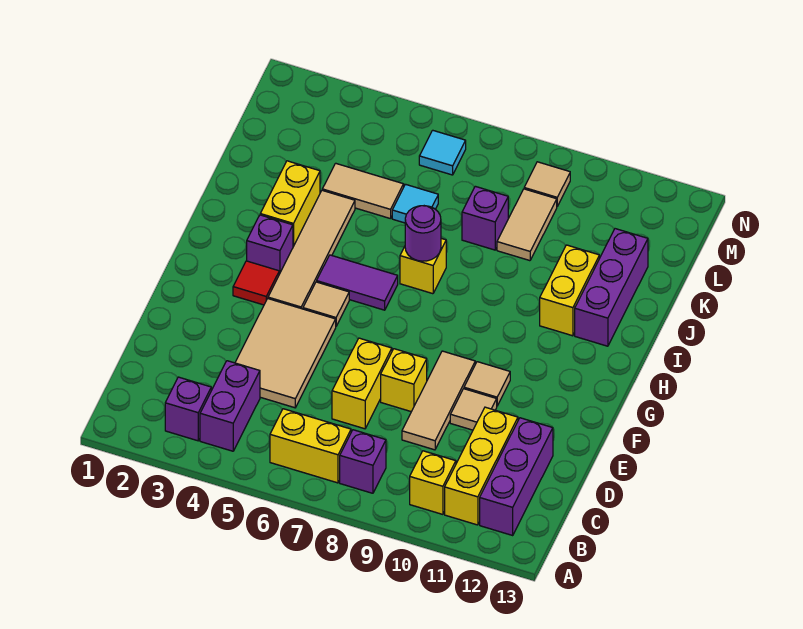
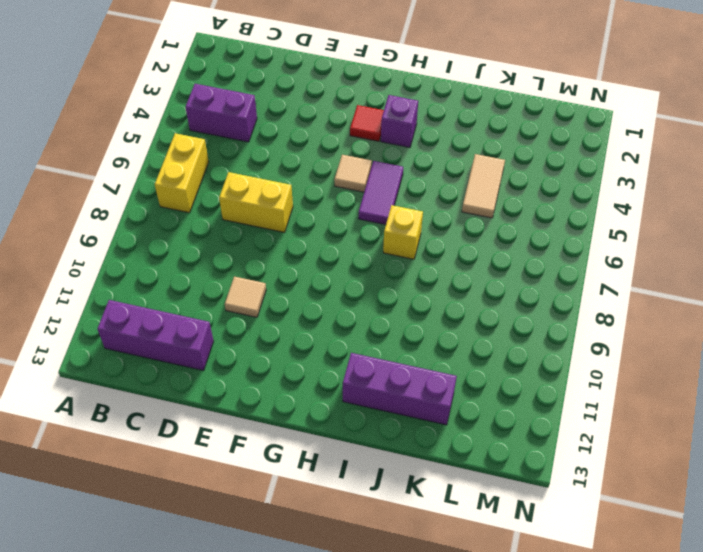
none -> purple 1x1 brick [165,377,211,441]
none -> purple 1x1 brick [340,430,386,493]
none -> yellow 1x1 brick [410,451,456,514]

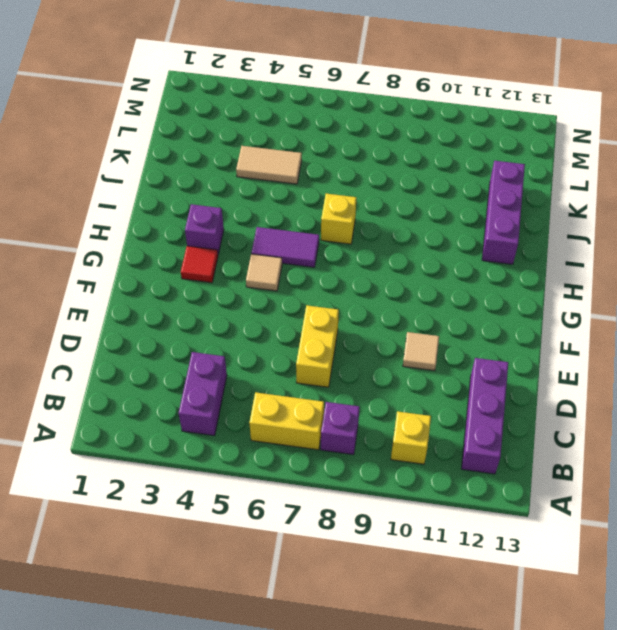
none -> purple 1x1 brick [165,377,211,441]
none -> yellow 1x3 brick [445,407,518,525]
none -> tan 2x3 tile [235,299,336,408]

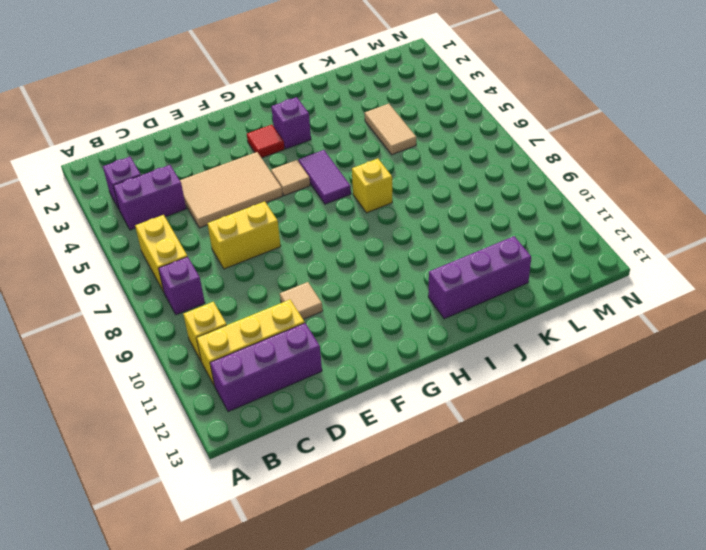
none -> tan 1x3 tile [402,351,475,450]
none -> yellow 1x1 brick [381,349,427,412]
none -> tan 1x1 tile [464,362,510,406]

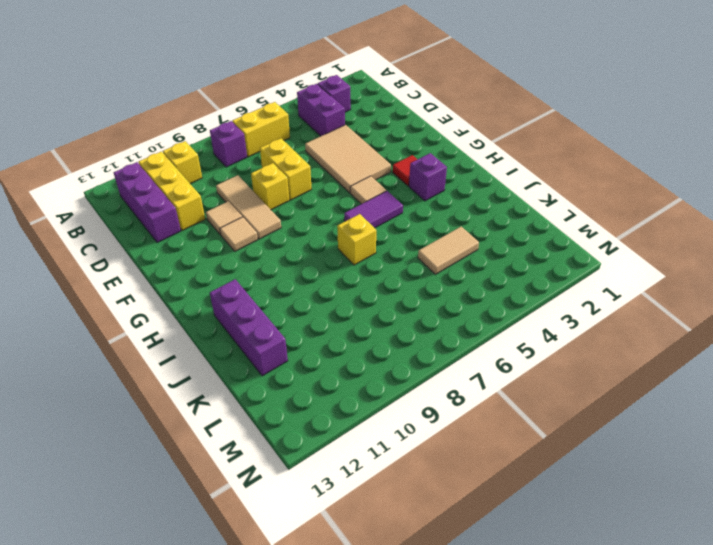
none -> tan 1x4 tile [268,190,355,309]
none -> yellow 1x2 brick [260,161,320,247]
none -> yellow 1x2 brick [540,245,599,336]

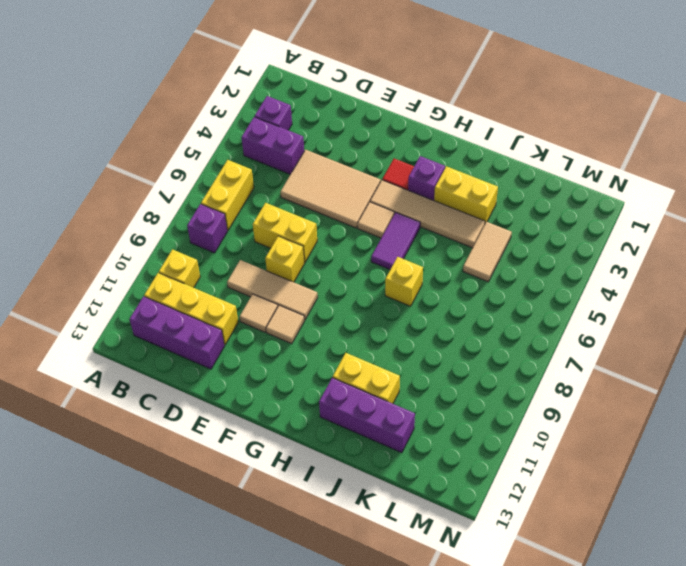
none -> cyan 1x1 tile [392,184,438,223]
none -> purple 1x1 brick [462,186,508,250]
none -> tan 1x2 tile [497,189,557,261]

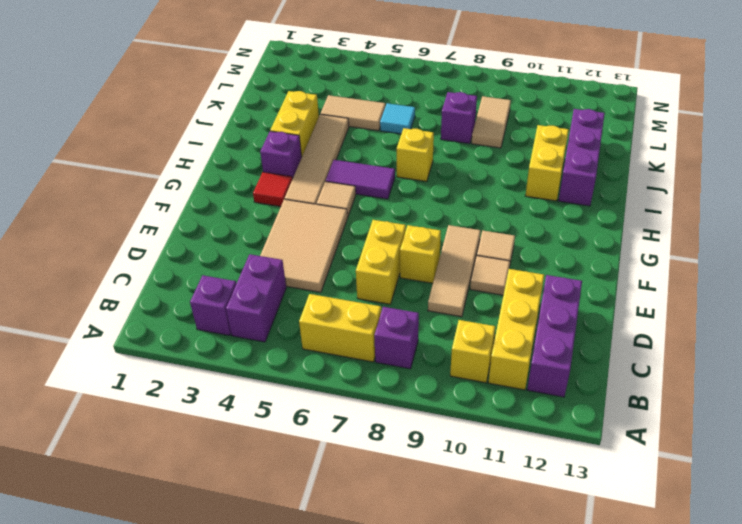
none -> cyan 1x1 tile [419,130,466,175]
none -> tan 1x1 tile [524,162,570,206]
none -> purple 1x1 round brick [405,206,441,261]

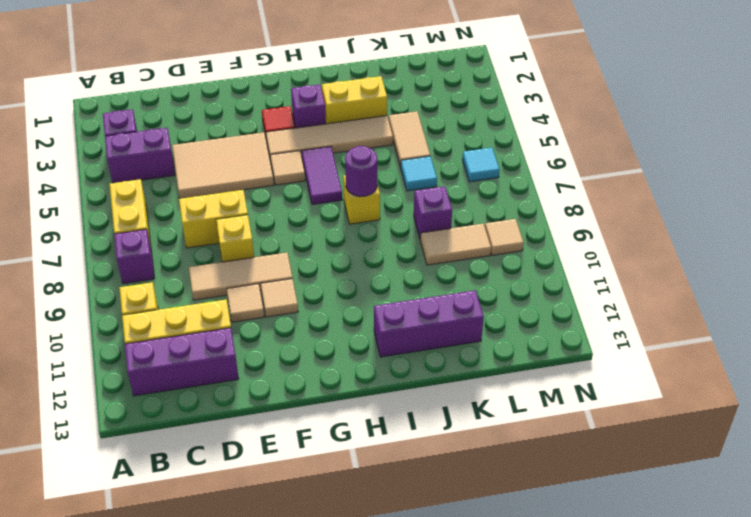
none -> yellow 1x2 brick [540,245,599,336]

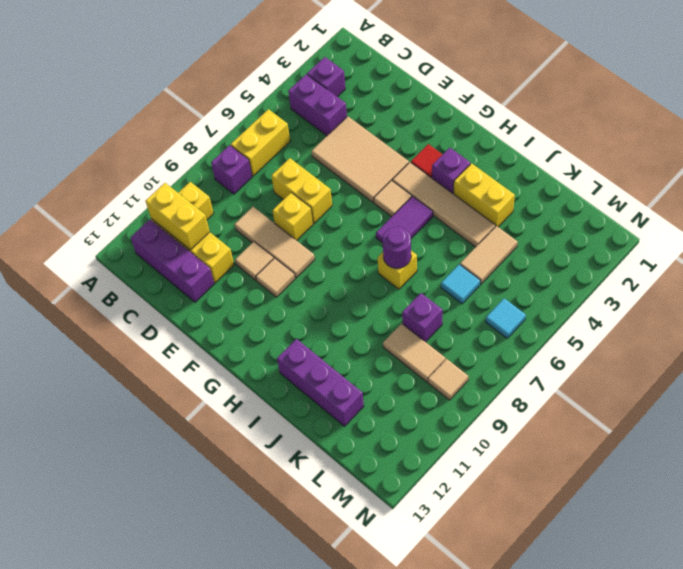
yellow 1x2 brick [146,183,210,250] -> yellow 1x2 brick moved to [540,245,599,336]

